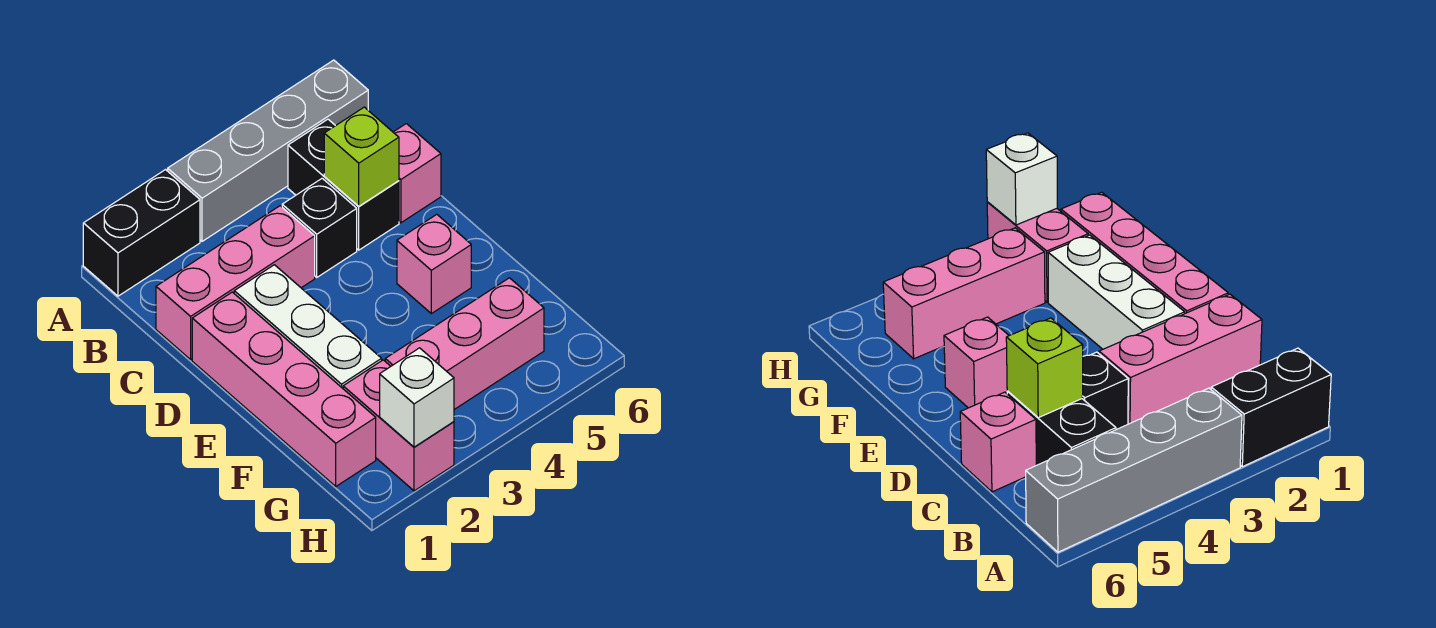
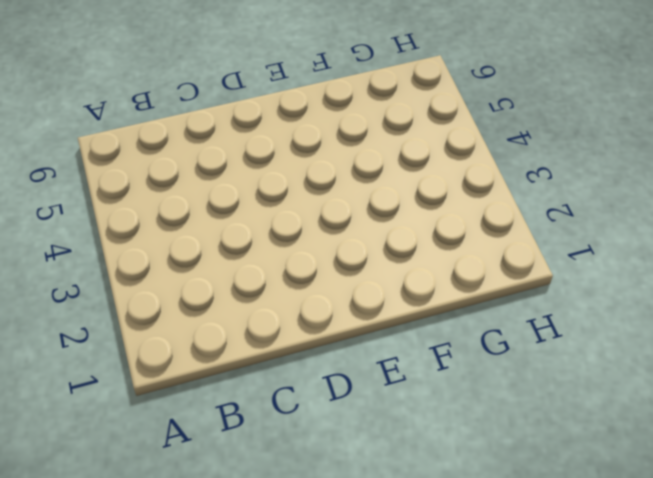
none -> black 1x2 brick [83,170,200,296]
none -> grey 1x4 brick [168,60,368,241]
none -> black 1x2 brick [288,119,399,250]

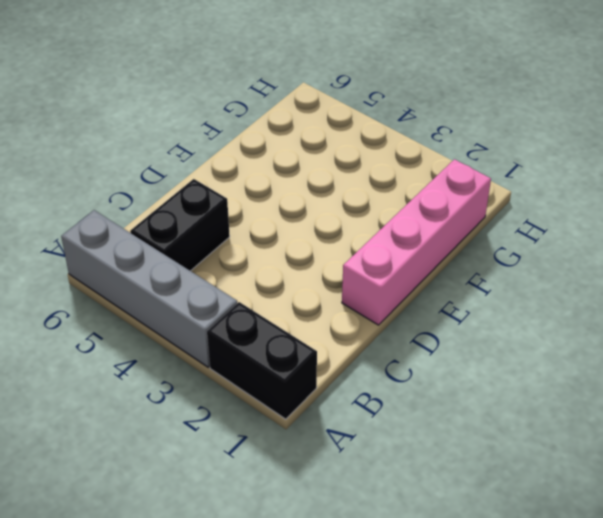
none -> pink 1x3 brick [156,206,315,360]
none -> black 1x1 brick [282,178,357,277]
none -> pink 1x1 brick [393,124,441,223]

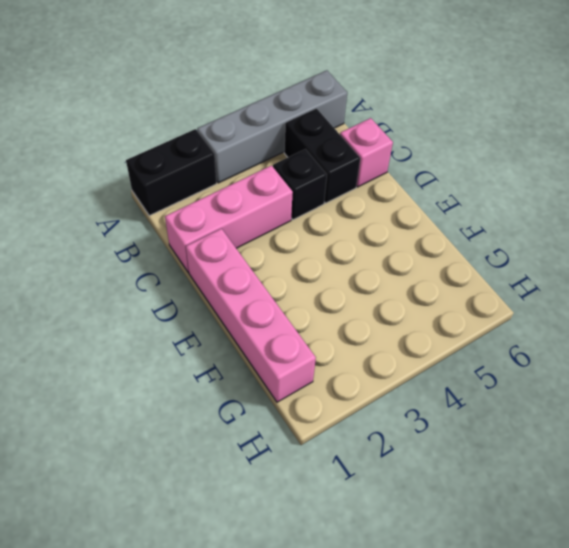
none -> white 1x3 brick [234,265,382,388]
none -> pink 1x1 brick [397,214,471,314]
none -> pink 1x2 brick [343,360,454,491]

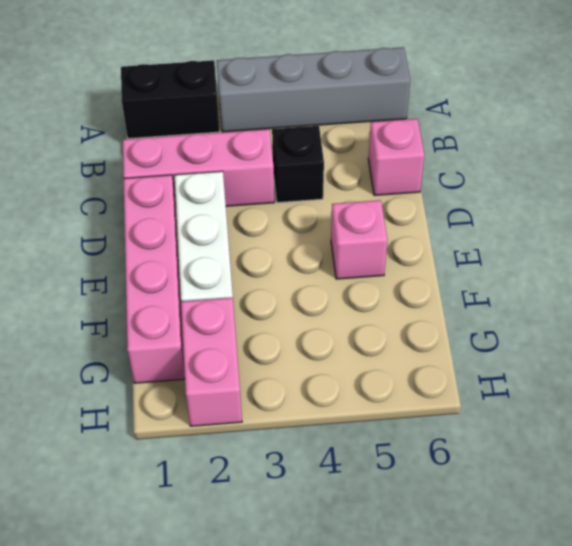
none -> black 1x2 brick [288,119,399,250]
none -> pink 1x3 brick [385,278,544,409]
none -> lime 1x1 brick [324,107,399,206]

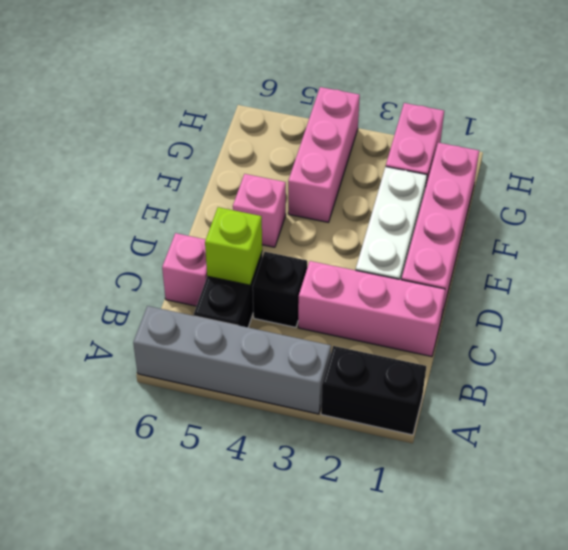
pink 1x3 brick [288,87,360,222] -> pink 1x3 brick turned to [385,278,544,409]
none -> white 1x1 brick [380,348,454,447]

